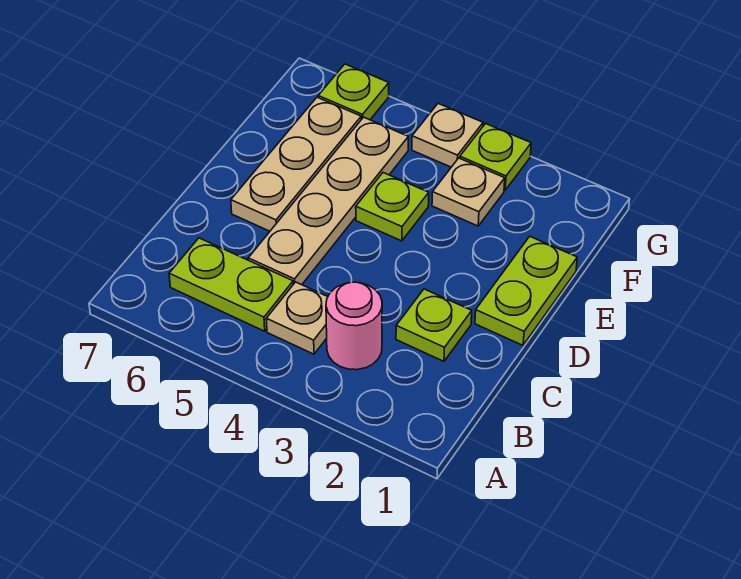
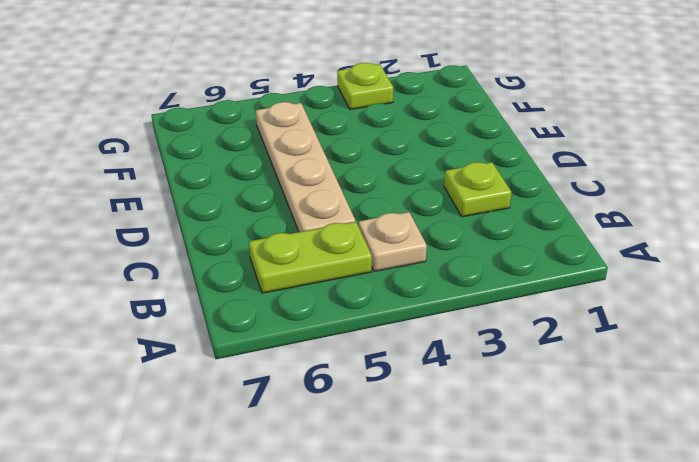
none -> pink 1x1 round brick [326,282,382,370]
none -> lime 1x2 plate [475,236,577,345]
none -> tan 1x3 plate [231,97,361,231]

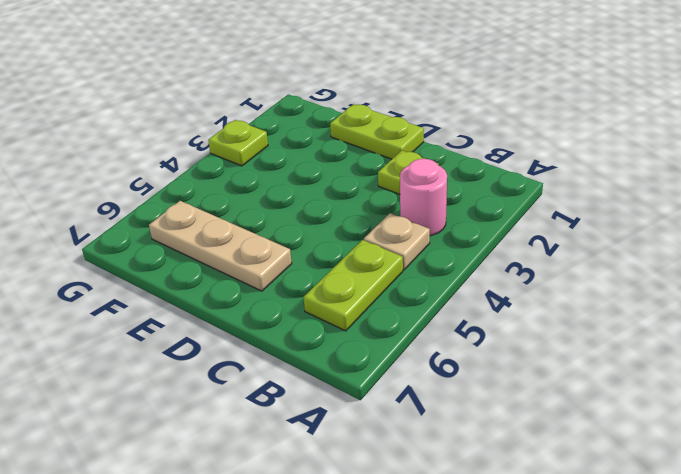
none -> tan 1x4 plate [248,117,408,285]
none -> lime 1x1 plate [356,173,429,241]
none -> tan 1x1 plate [432,158,505,226]

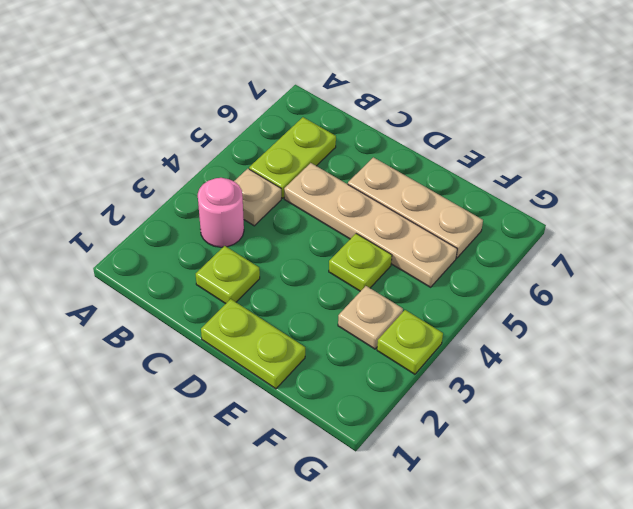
none -> tan 1x1 plate [412,104,483,167]
none -> lime 1x1 plate [318,64,389,120]

